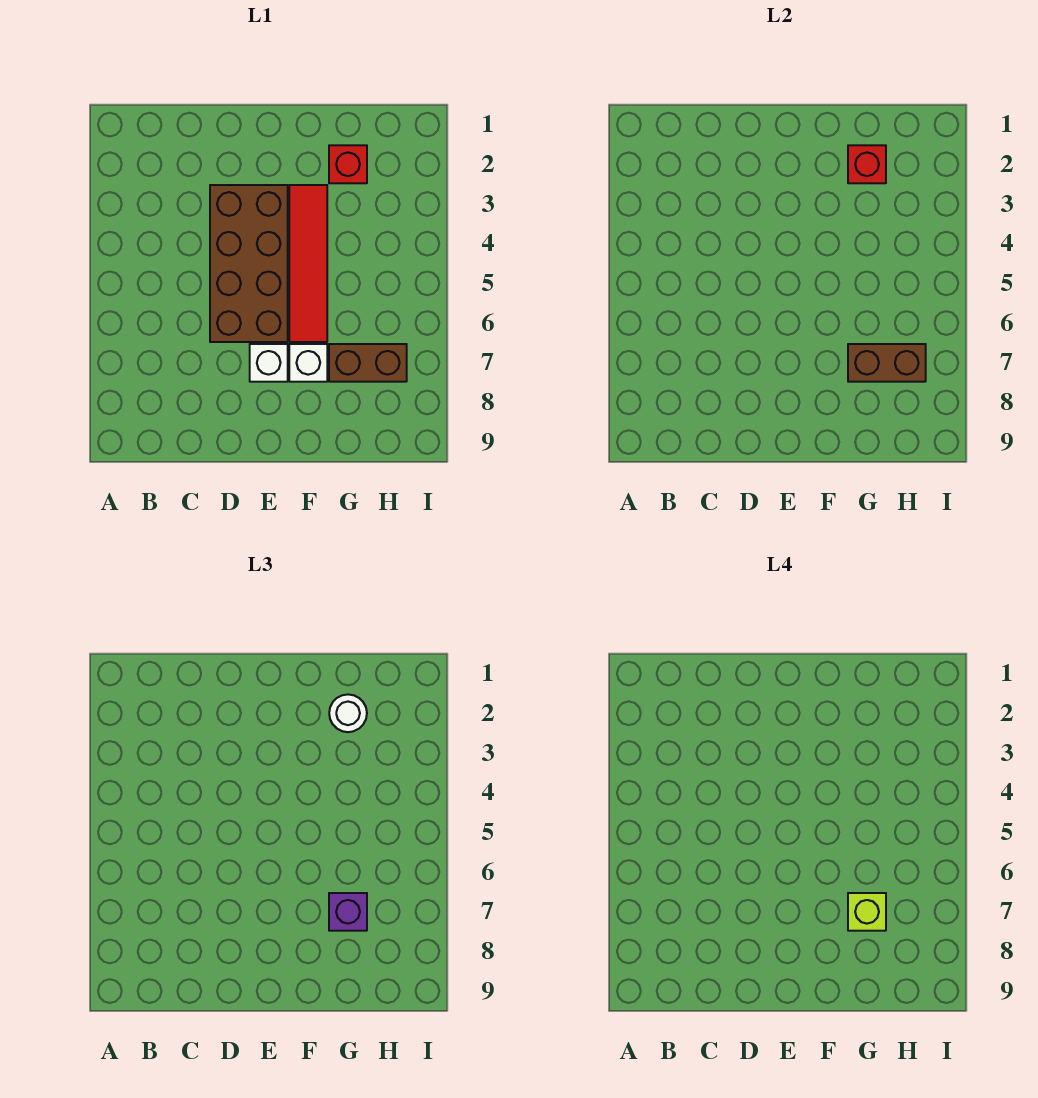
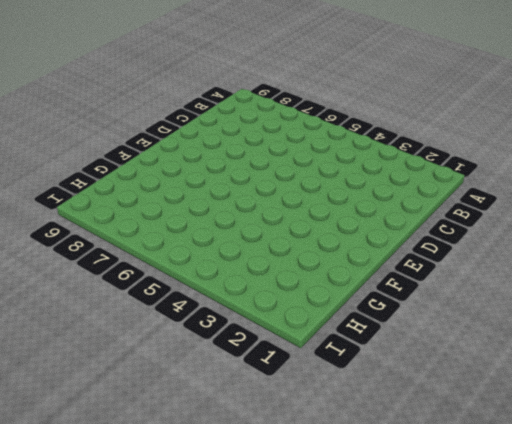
none -> brown 2x4 brick [210,185,288,342]
none -> white 1x1 brick [250,344,288,382]

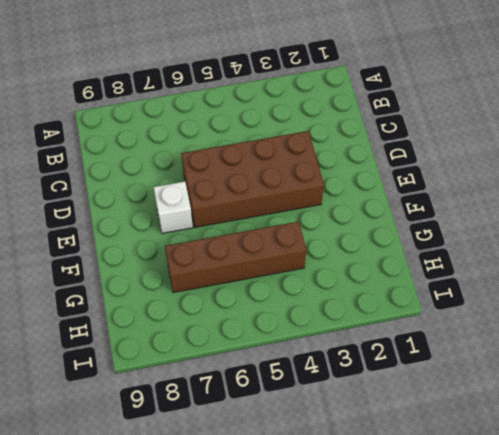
brown 1x4 brick [165,221,306,293] -> brown 1x2 brick [329,344,407,382]
none -> red 1x4 tile [289,185,327,342]
none -> white 1x1 brick [289,344,327,382]

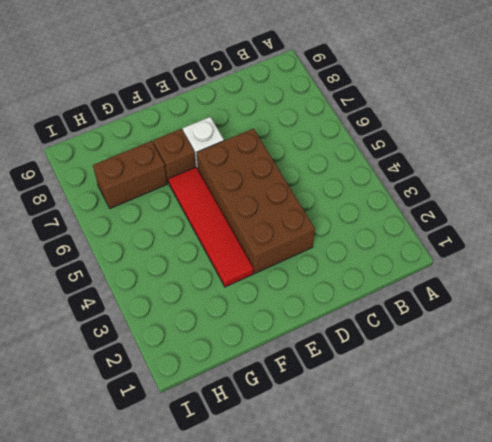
brown 1x1 brick [153,129,196,183] -> white 1x1 brick [289,344,327,382]
none -> red 1x1 brick [329,145,367,183]
none -> red 1x1 brick [848,145,886,183]

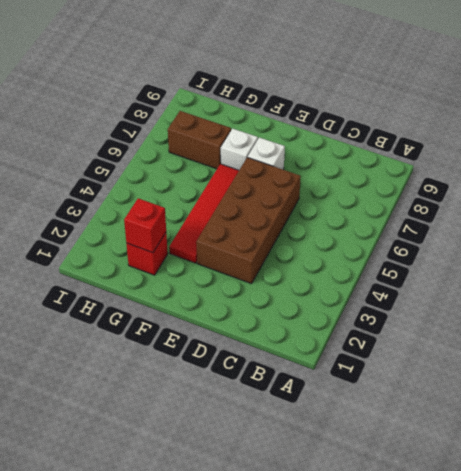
none -> brown 1x2 brick [848,344,926,382]
none -> white 1x1 round brick [329,694,367,732]

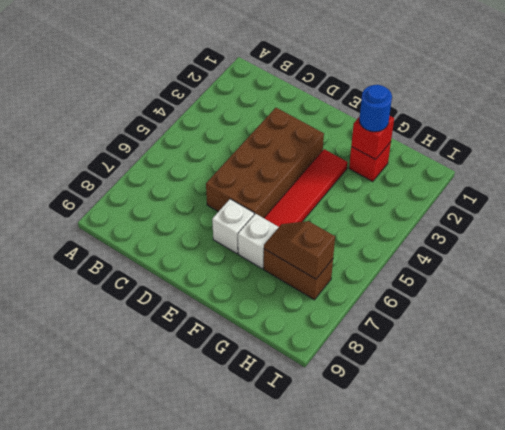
blue 1x1 round brick [359,85,392,132] -> white 1x1 round brick [329,694,367,732]
brown 1x2 slope [264,221,335,279] -> brown 1x2 brick [848,344,926,382]
none -> purple 1x1 brick [329,893,367,931]
none -> lime 1x1 brick [848,893,886,931]

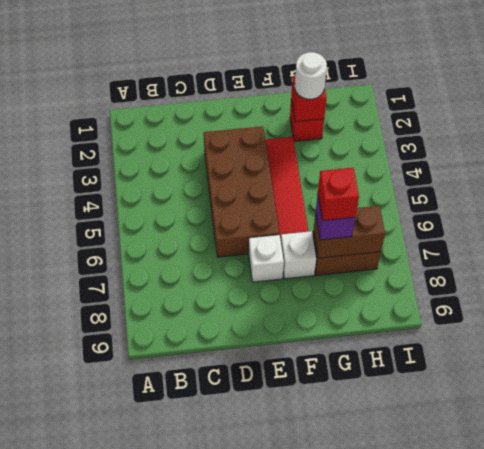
red 1x1 brick [318,168,359,221] -> lime 1x1 brick [848,893,886,931]

